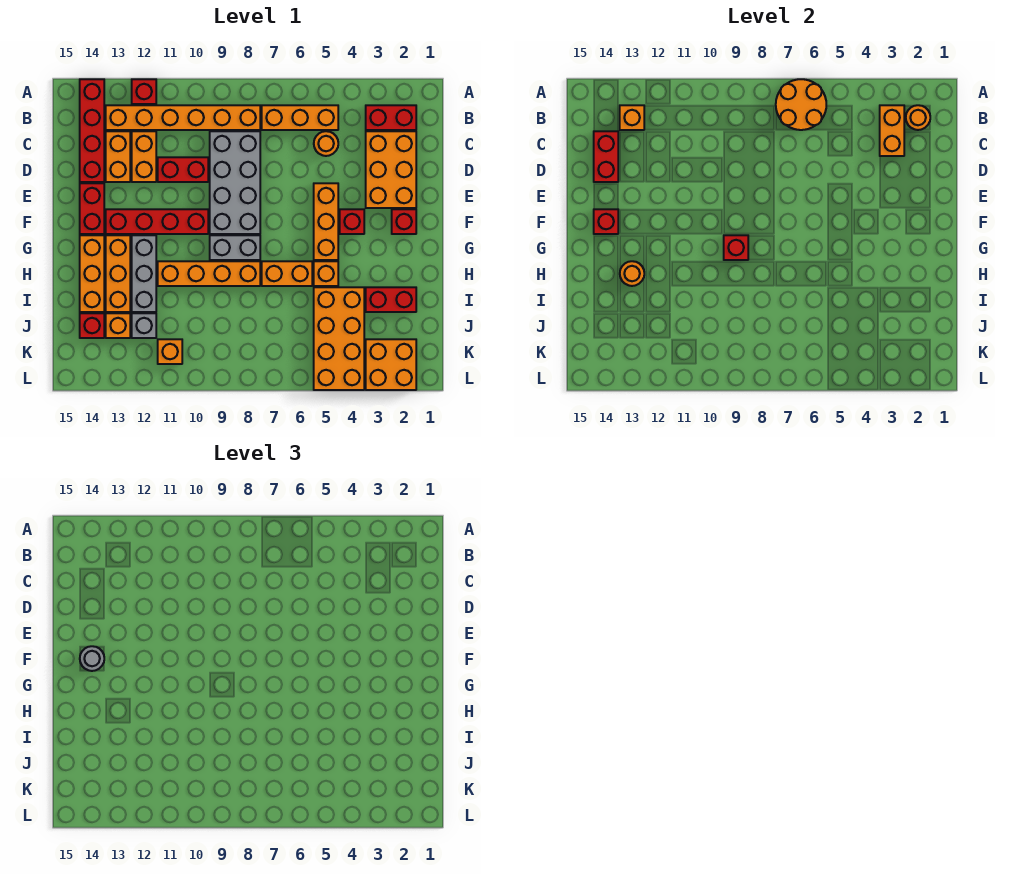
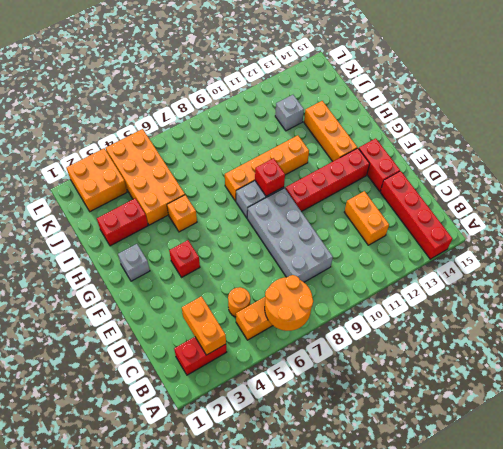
grey 1x1 brick [118,244,150,281] -> none
none -> red 1x1 brick [132,79,156,104]
none -> orange 1x6 brick [106,105,260,130]
none -> orange 2x3 brick [366,131,416,208]
none -> orange 1x2 brick [106,131,130,182]

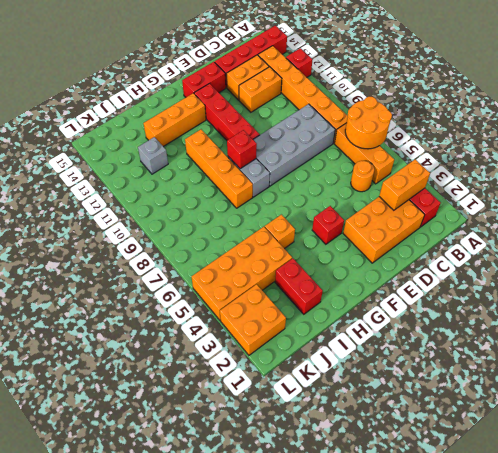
none -> red 1x2 brick [158,157,208,182]
none -> orange 1x3 brick [314,183,338,260]
none -> red 1x1 brick [392,209,416,234]
none -> grey 1x3 brick [132,235,156,312]

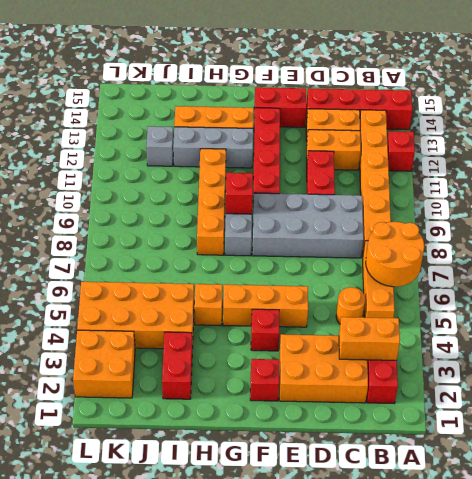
none -> orange 1x3 brick [80,235,104,312]
none -> orange 1x2 brick [262,261,312,286]
none -> orange 1x1 brick [106,313,130,338]
none -> red 1x1 brick [80,313,104,338]

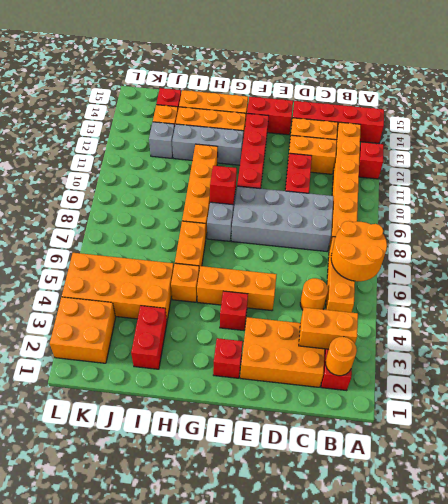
none -> orange 1x1 brick [158,339,182,364]
none -> orange 1x1 brick [620,105,644,130]
none -> red 1x2 brick [594,131,618,182]
none -> red 1x1 brick [594,209,618,234]

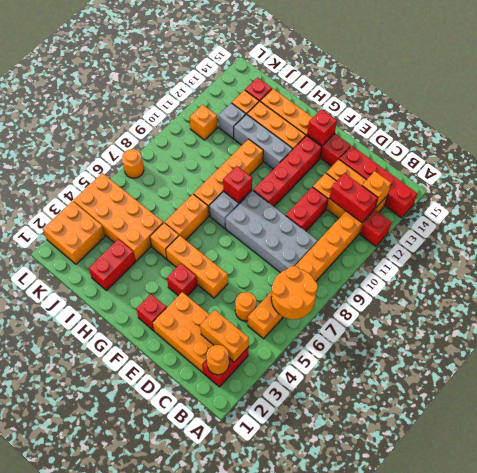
red 1x2 brick [330,173,378,223] -> red 1x2 brick moved to [594,131,618,182]
orange 1x1 round brick [122,149,144,178] -> orange 1x1 round brick moved to [620,261,644,286]
none -> grey 1x1 round brick [80,646,104,671]

